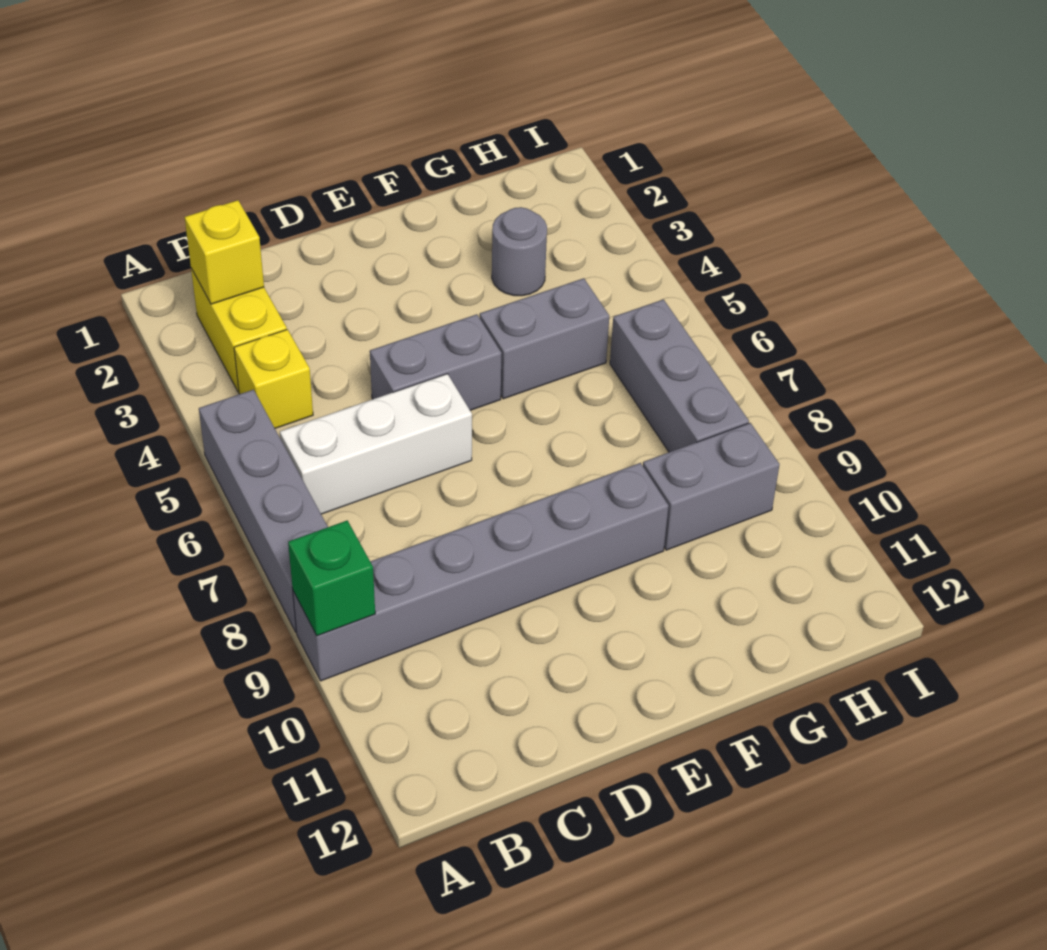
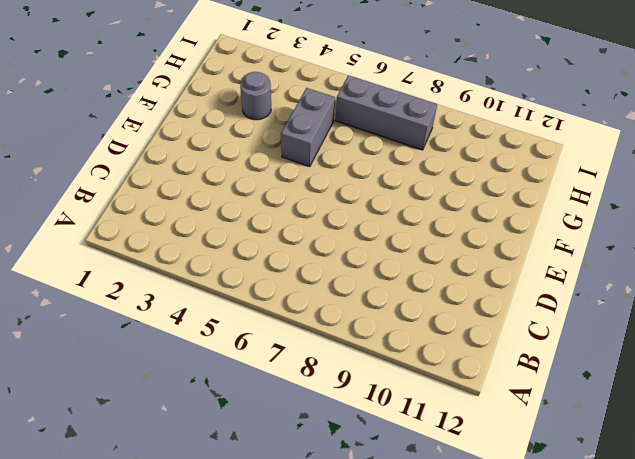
none -> grey 1x4 brick [199,390,328,632]
none -> grey 1x6 brick [293,463,668,681]
none -> yellow 1x2 brick [191,268,287,392]

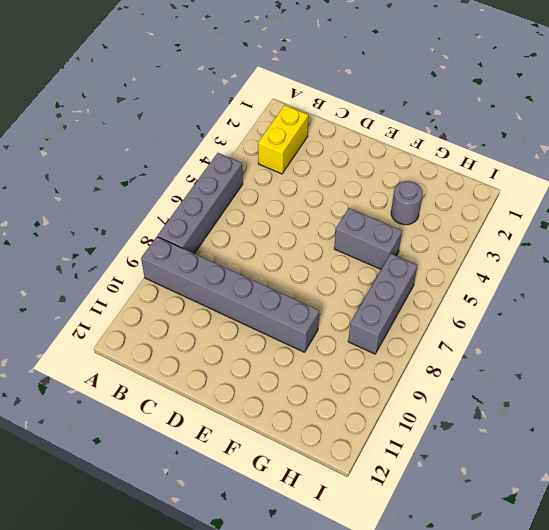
none -> yellow 1x1 brick [234,329,313,428]
none -> white 1x3 brick [280,374,472,514]
none -> grey 1x2 brick [370,314,501,410]

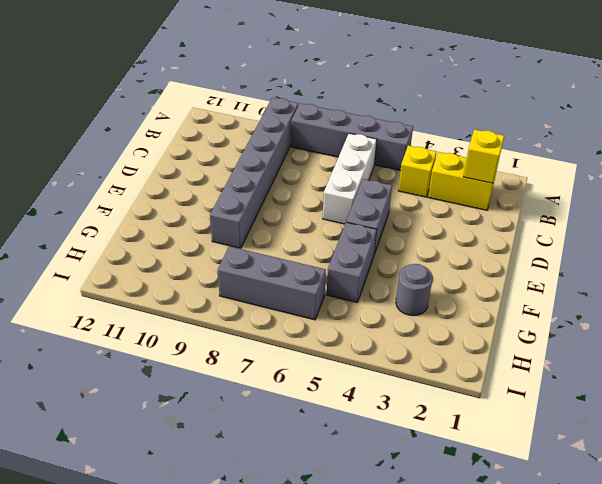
none -> grey 1x2 brick [643,423,780,550]
none -> green 1x1 brick [288,520,375,636]

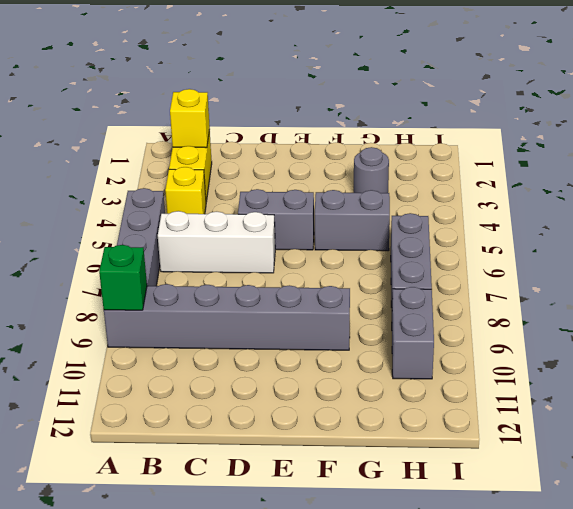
grey 1x2 brick [392,287,434,379] -> grey 1x2 brick turned to [643,423,780,550]

